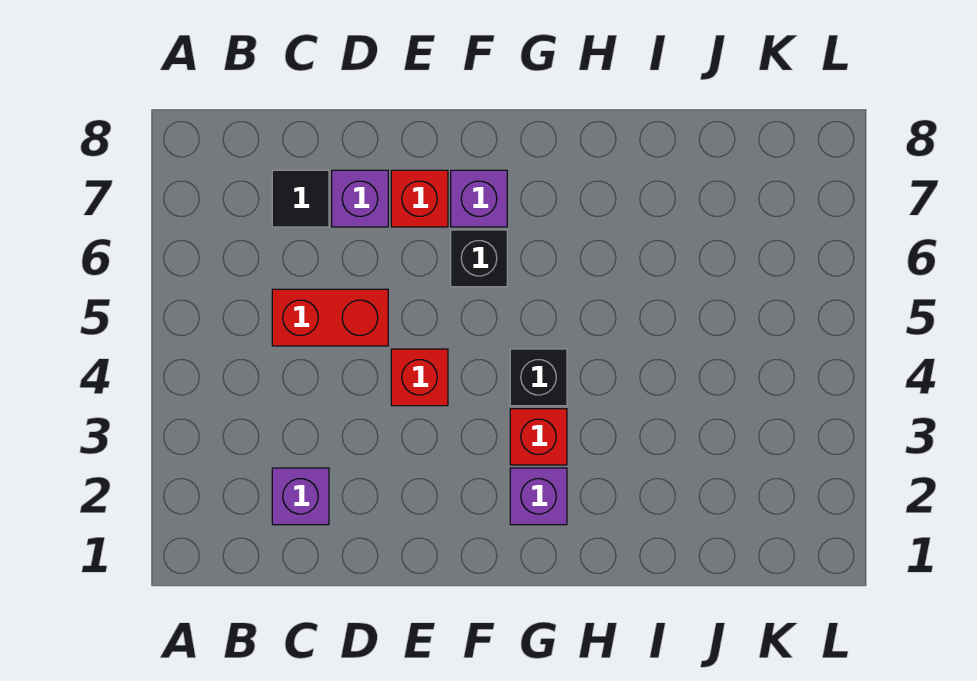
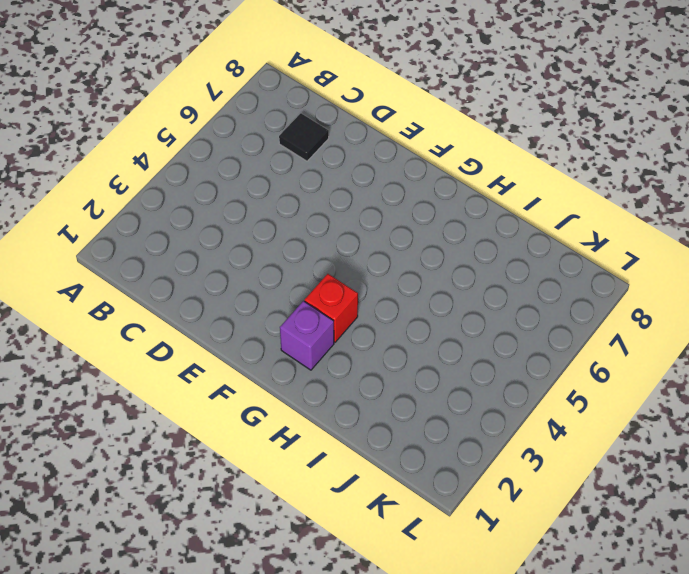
none -> purple 1x1 brick [272,468,329,525]
none -> red 1x2 brick [272,289,388,346]

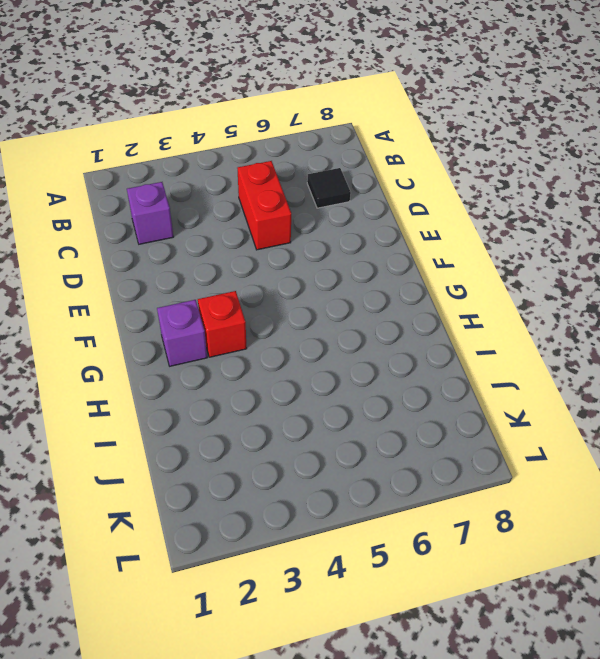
none -> purple 1x1 brick [332,170,388,227]
none -> red 1x1 brick [391,349,448,406]

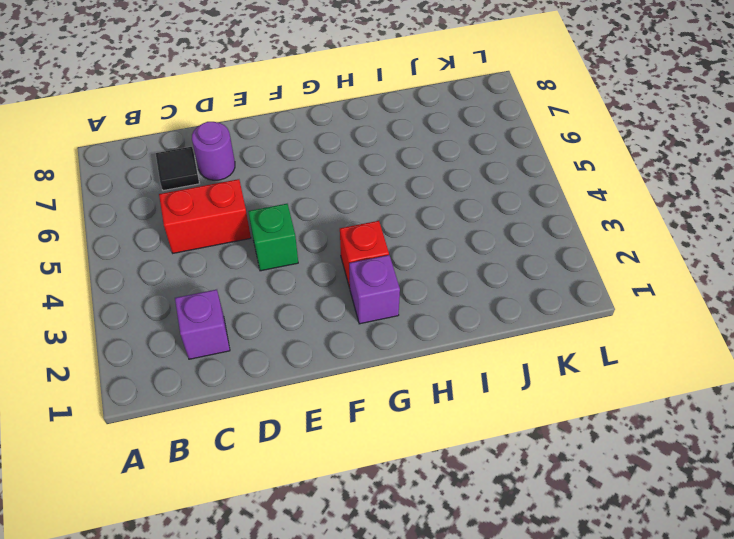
purple 1x1 round brick [192,122,235,180] -> purple 1x1 brick [332,170,388,227]
green 1x1 brick [248,204,298,271] -> red 1x1 brick [391,349,448,406]
none -> red 1x1 brick [391,170,448,227]
none -> black 1x1 brick [451,230,507,287]

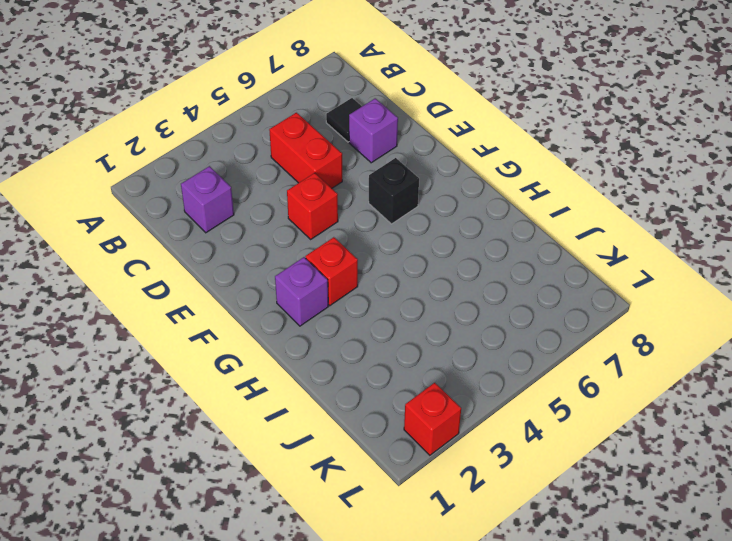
red 1x1 brick [404,383,461,455] -> red 1x1 brick moved to [391,170,448,227]
none -> purple 1x1 brick [451,170,507,227]
none -> black 1x1 brick [510,349,567,406]

